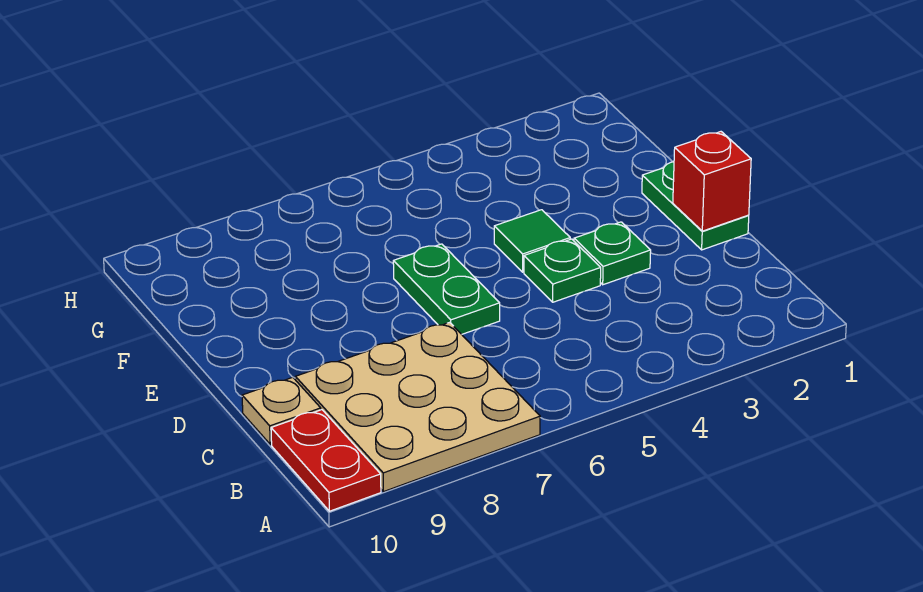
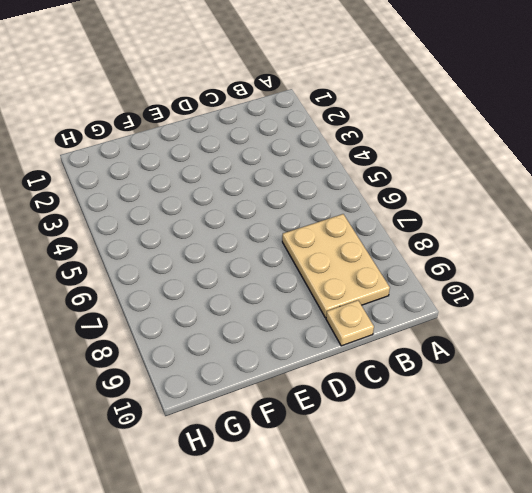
tan 2x3 plate [282,214,390,318] -> tan 3x3 plate [295,322,540,492]
none -> red 1x2 plate [271,410,381,511]
none -> green 1x2 plate [642,162,749,250]

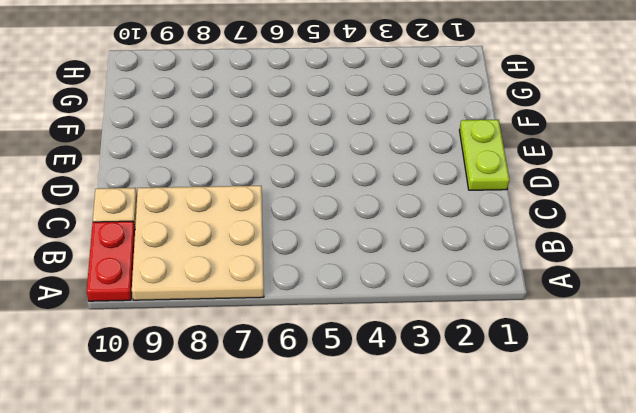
lime 1x2 plate [459,120,510,190] -> green 1x2 plate [642,162,749,250]
none -> green 1x1 plate [574,222,651,285]
none -> green 1x1 plate [524,239,601,302]

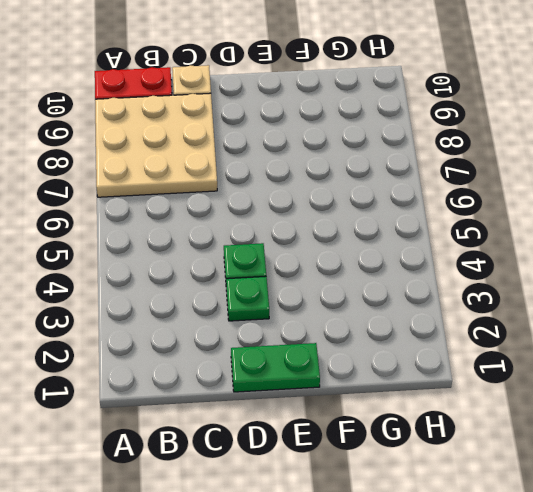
none -> green 1x2 plate [393,244,500,334]
none -> green 1x1 tile [494,210,570,272]

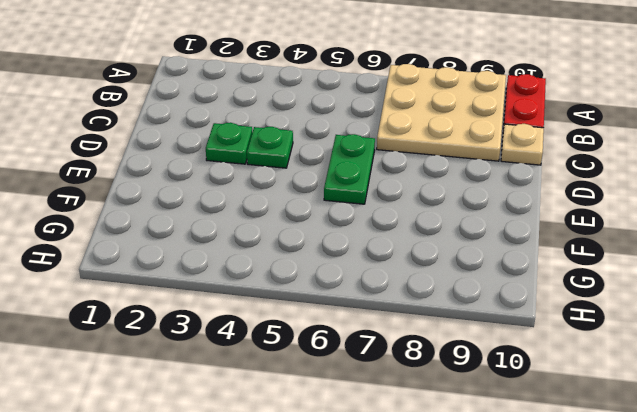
none -> green 1x2 plate [642,162,749,250]
none -> green 1x1 tile [494,210,570,272]

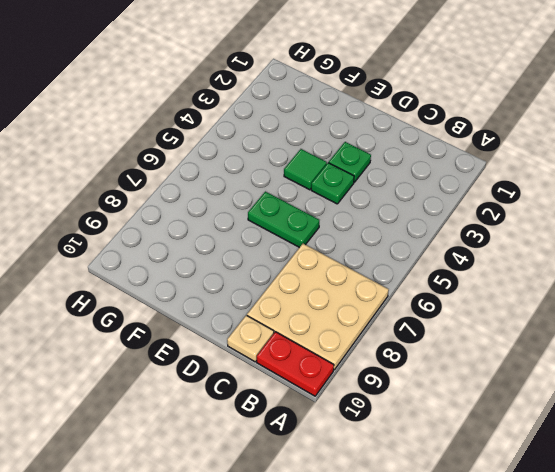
none -> green 1x2 plate [642,162,749,250]
none -> red 1x1 brick [673,132,751,231]

